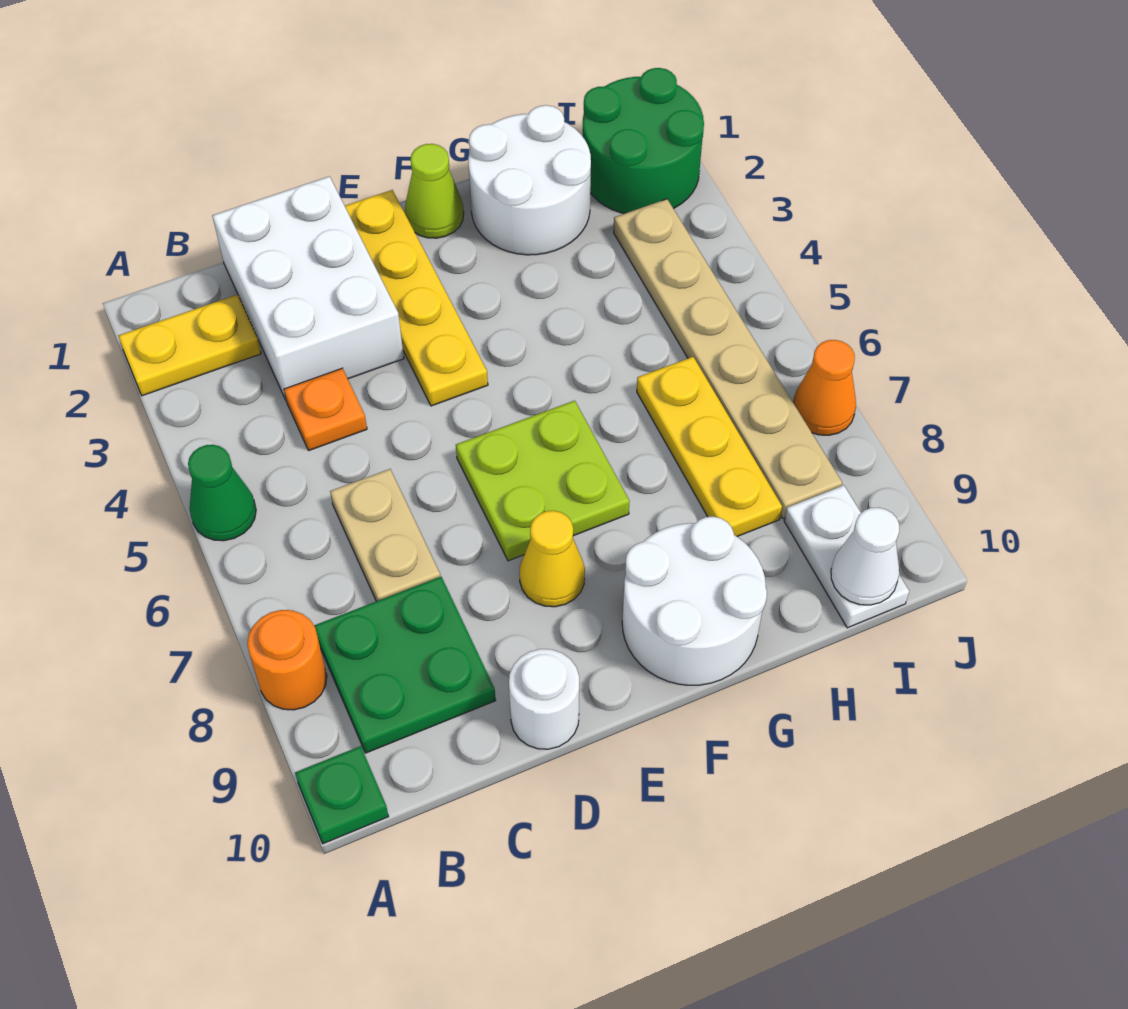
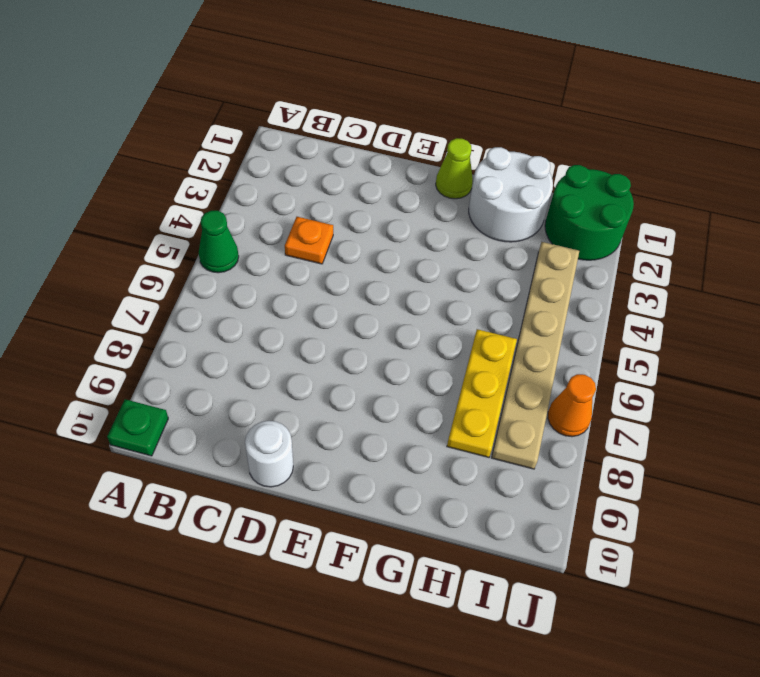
none -> yellow 1x2 plate [119,295,261,396]
none -> orange 1x1 round brick [247,610,327,710]
none -> green 2x2 plate [314,577,496,753]

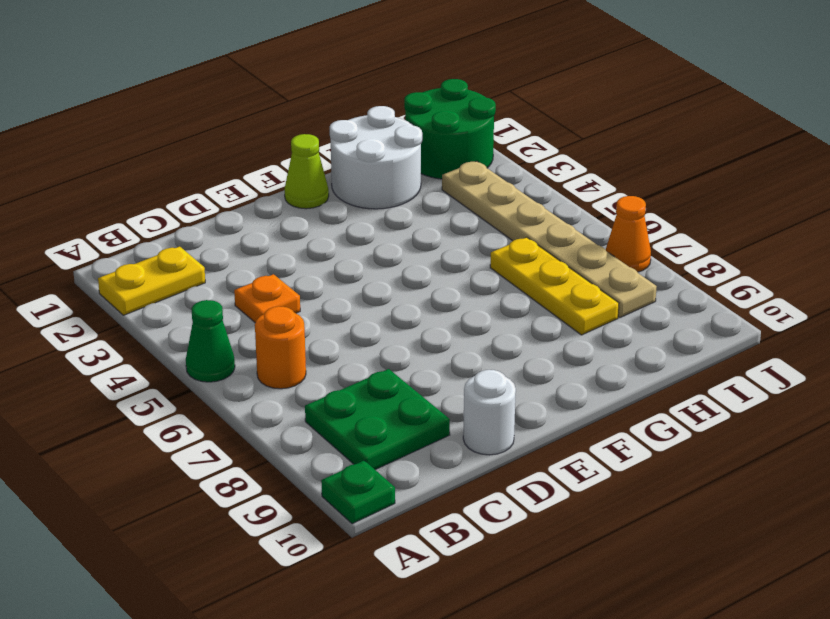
orange 1x1 round brick [255,306,306,389] -> orange 1x1 round brick moved to [247,610,327,710]
none -> white 2x3 brick [212,176,404,400]
none -> tan 1x2 plate [330,469,440,601]
none -> yellow 1x4 plate [345,190,488,406]

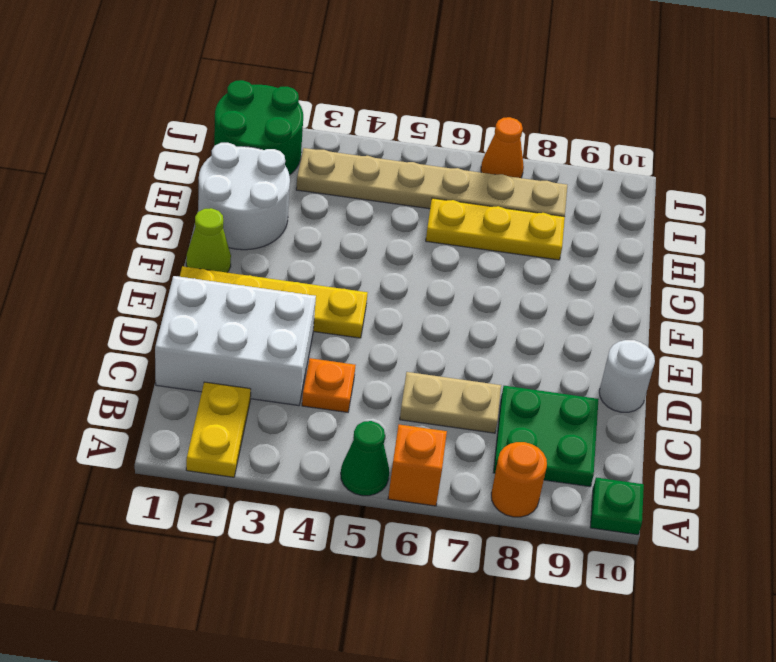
orange 1x1 brick [388,425,447,506] -> none
none -> lime 2x2 plate [456,401,630,561]
none -> yellow 1x1 cone [519,511,585,607]
none -> white 2x2 round brick [622,516,767,685]

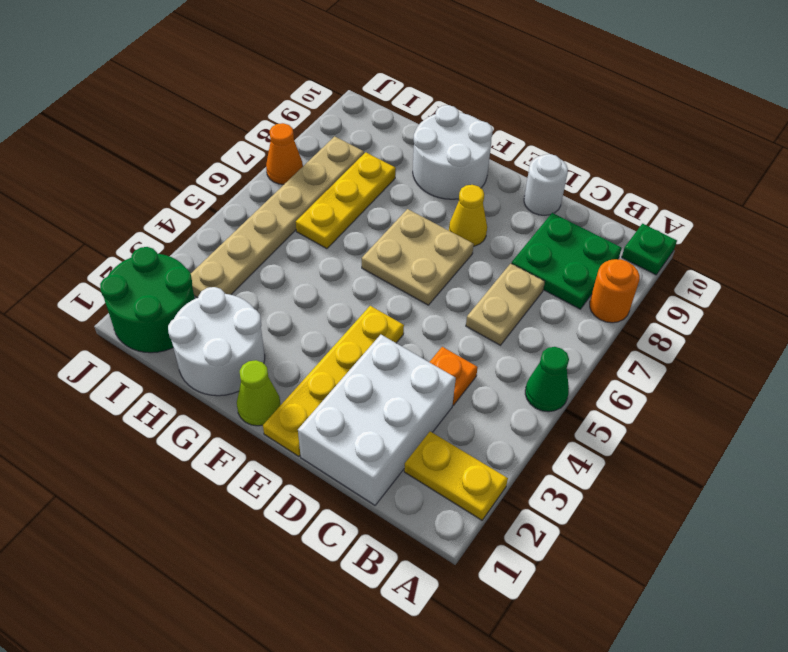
tan 2x2 plate [362,209,474,305] -> lime 2x2 plate [456,401,630,561]
none -> white 1x2 plate [784,485,909,628]
none -> white 1x1 cone [831,507,899,605]

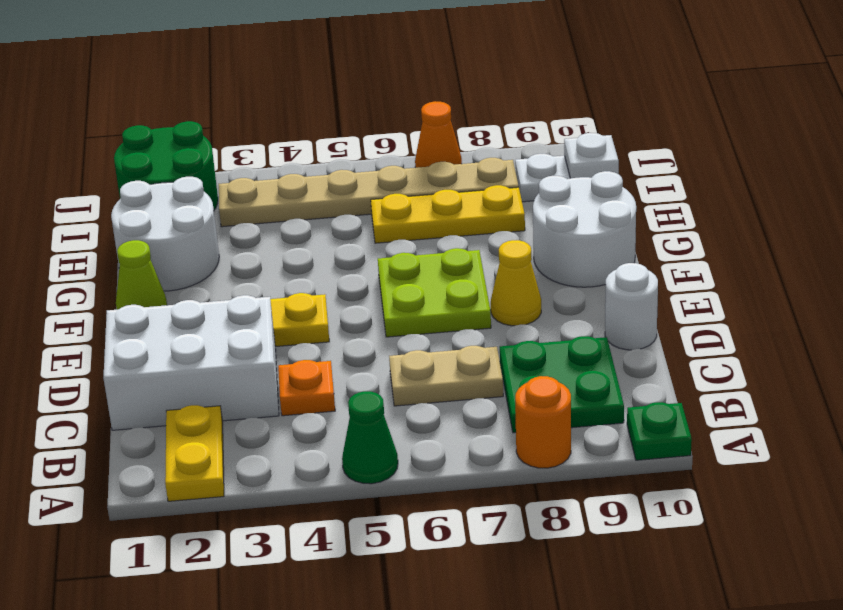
white 1x1 plate [564,133,619,178] -> white 1x1 cone [831,507,899,605]

